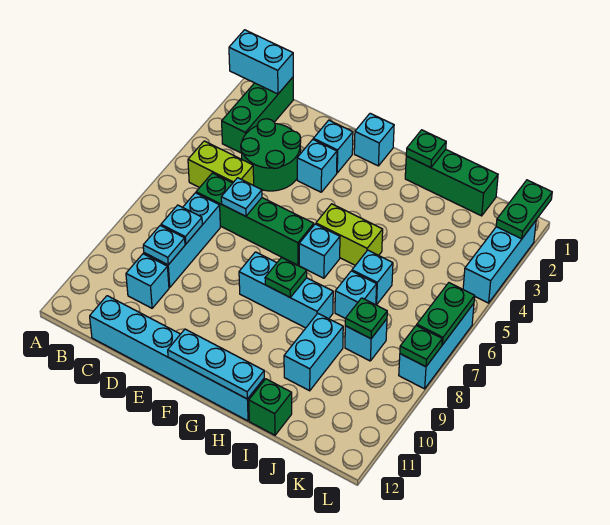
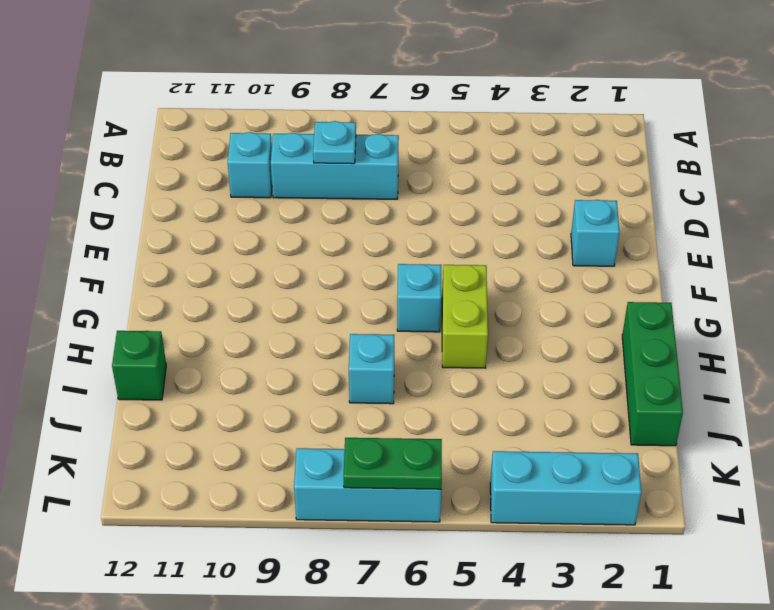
none -> green 1x3 brick [222,77,293,153]
none -> lime 1x2 brick [188,141,254,188]
none -> green 2x2 round brick [241,119,301,191]
none -> green 1x4 brick [196,173,314,265]

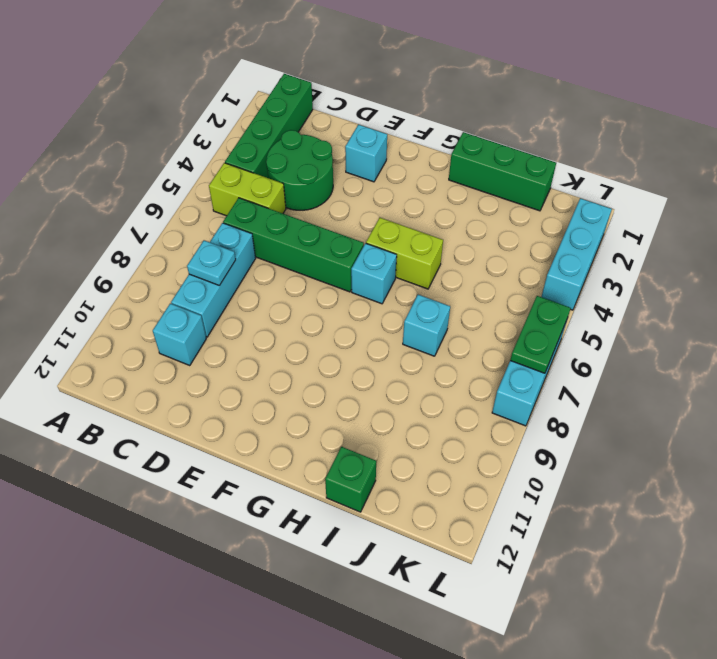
green 1x4 brick [225,74,313,178] -> green 1x3 brick [222,77,293,153]
none -> cyan 1x6 brick [90,296,264,421]
none -> cyan 1x1 brick [297,140,337,192]
none -> cyan 1x1 brick [354,113,394,166]
none -> cyan 1x3 brick [239,252,333,328]

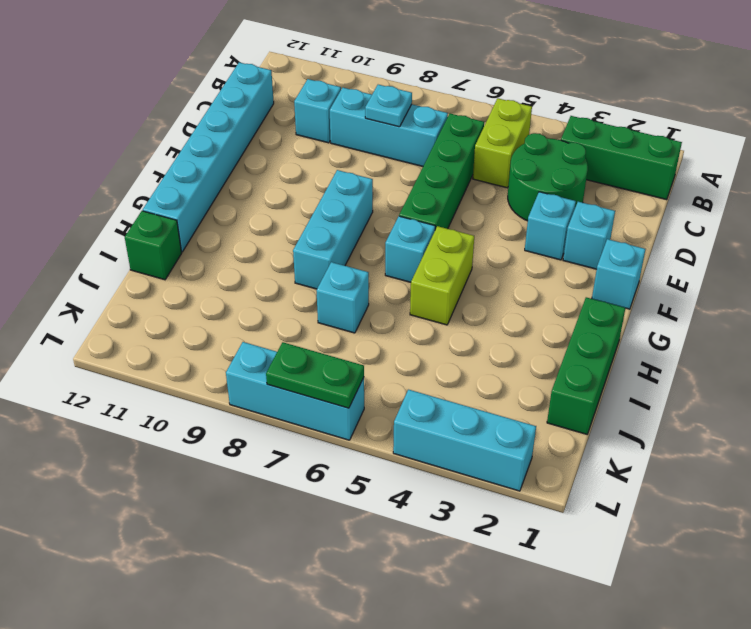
none -> cyan 1x1 brick [352,250,393,305]
none -> cyan 1x2 brick [284,313,343,391]
none -> cyan 1x1 brick [345,319,387,361]
none -> cyan 1x2 brick [229,30,293,94]

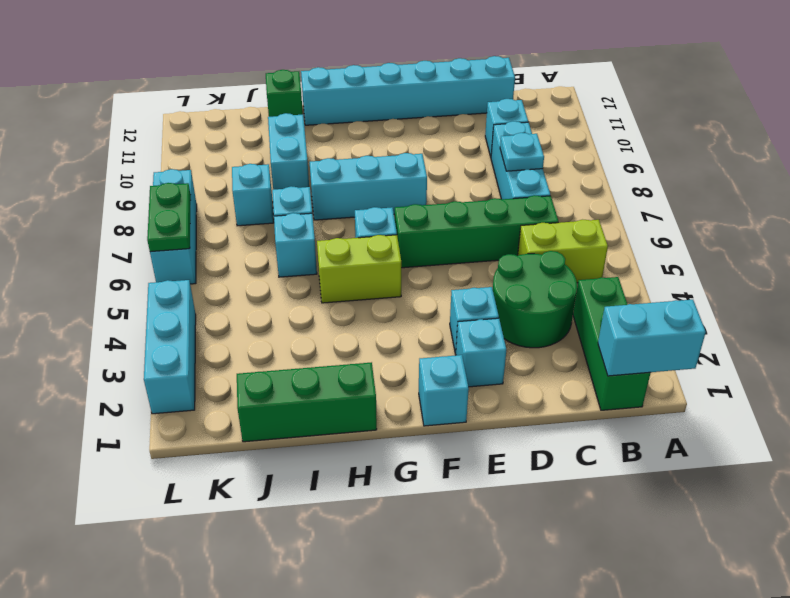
none -> cyan 1x1 plate [143,225,185,265]
none -> cyan 1x1 plate [221,178,262,216]
none -> cyan 1x3 plate [168,329,264,399]
none -> green 1x1 plate [265,257,307,297]

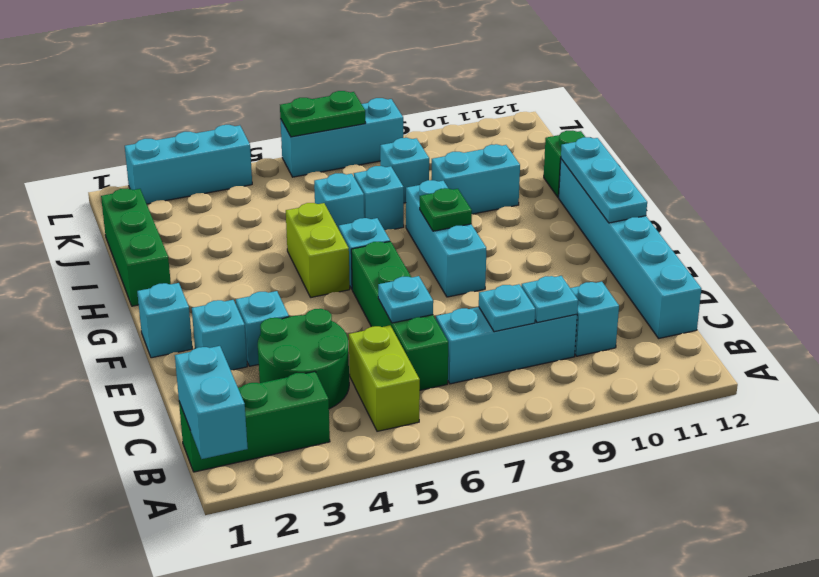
none -> green 1x1 plate [406,130,446,168]
none -> green 1x1 plate [345,298,387,339]
none -> green 1x2 plate [496,180,552,239]
none -> green 1x1 plate [400,325,442,367]

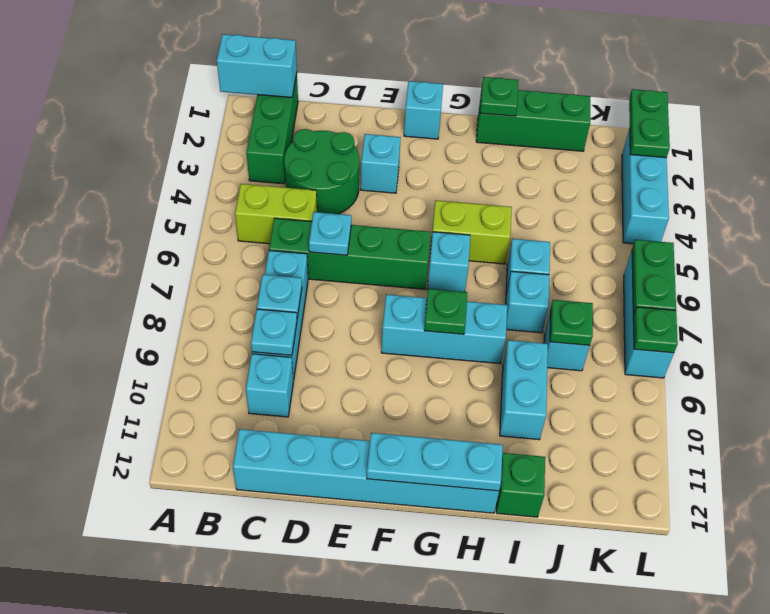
none -> cyan 1x1 brick [313,120,353,173]

